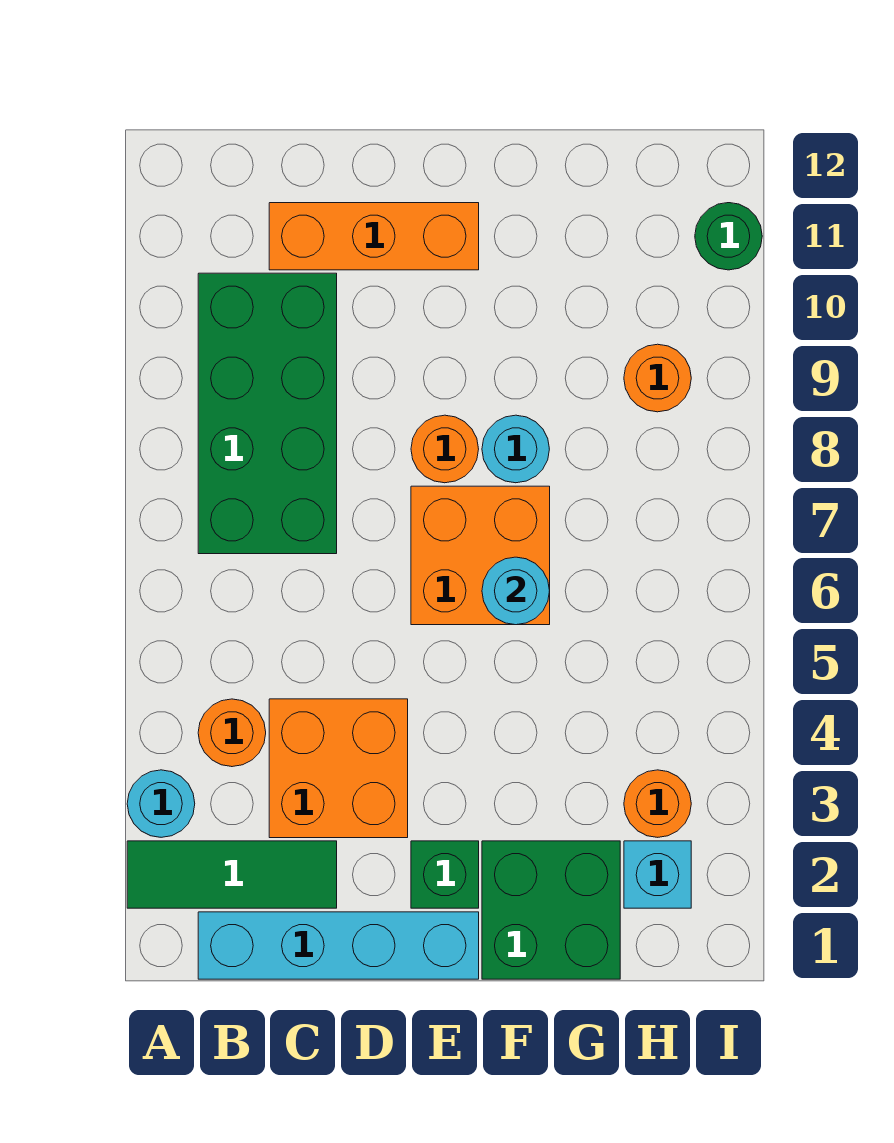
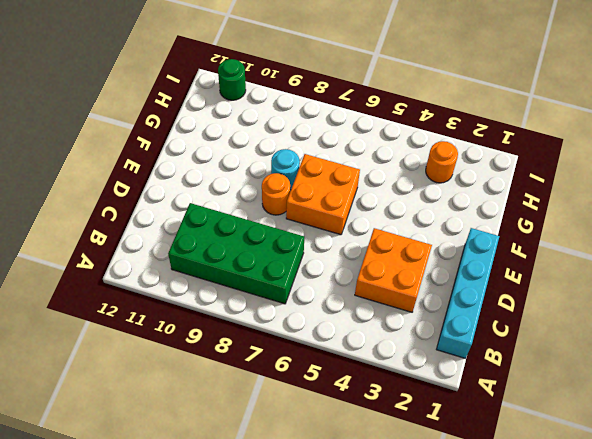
none -> green 1x3 tile [127,841,337,908]
none -> cyan 1x1 round brick [127,770,195,837]
none -> orange 1x1 round brick [198,699,266,767]

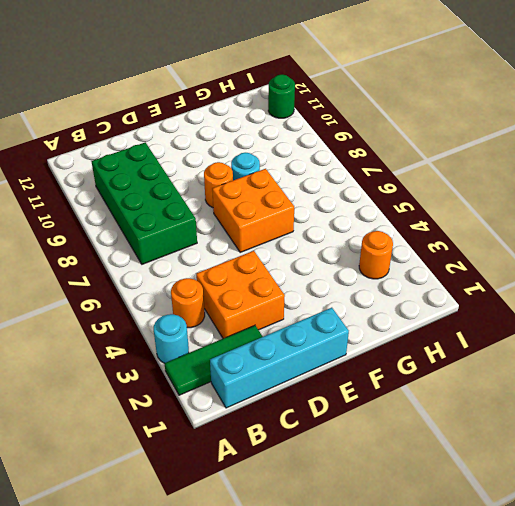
none -> orange 1x3 brick [269,203,479,270]
none -> green 1x1 brick [411,841,479,908]
none -> green 2x2 brick [482,841,620,979]

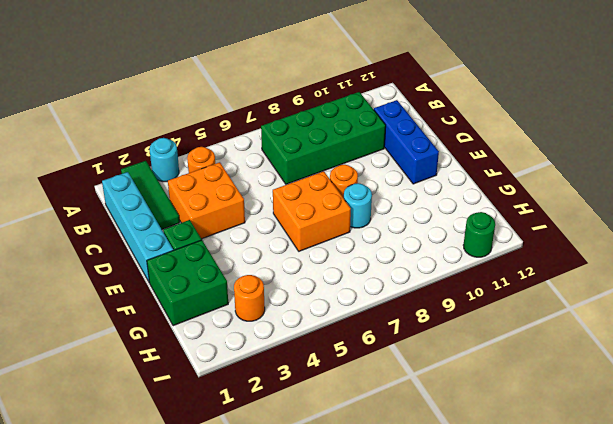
blue 1x3 brick [374,100,439,184] -> orange 1x3 brick [269,203,479,270]
none -> cyan 1x1 brick [624,841,691,908]
none -> orange 1x1 round brick [624,344,691,412]
none -> cyan 1x1 round brick [482,557,550,625]

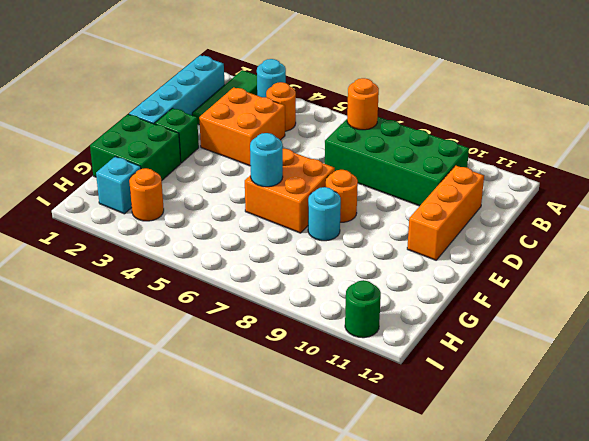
orange 1x1 round brick [347,78,379,130] -> orange 1x1 round brick moved to [624,344,691,412]

